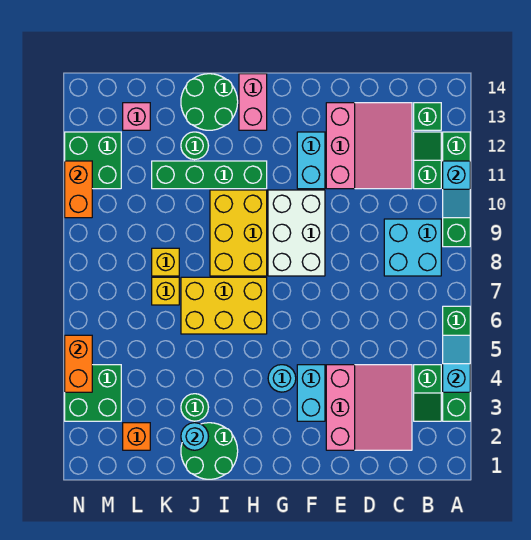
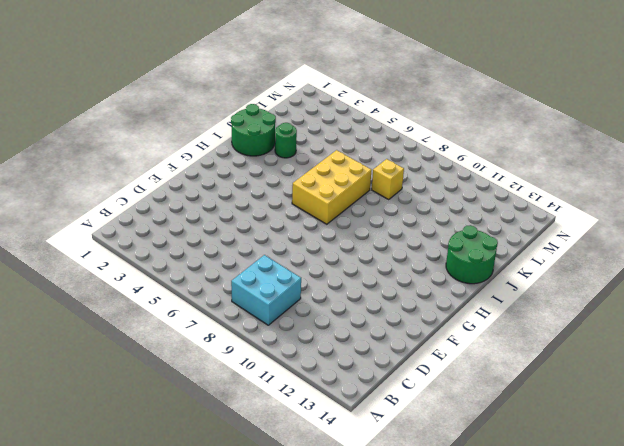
none -> green 1x4 brick [443,306,470,421]
none -> green 1x4 brick [443,132,470,247]
none -> green 1x2 slope [414,365,441,421]
none -> green 1x2 slope [414,132,441,189]

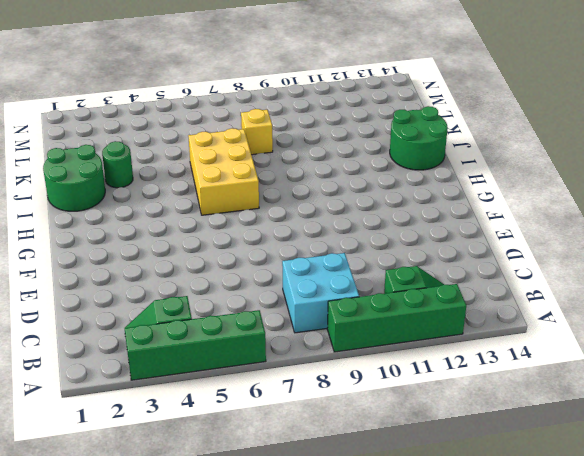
none -> green 1x1 brick [414,103,441,130]
none -> pink 3x3 slope [326,365,412,450]
none -> pink 3x3 slope [326,103,412,189]
none -> cyan 1x2 brick [297,365,325,421]

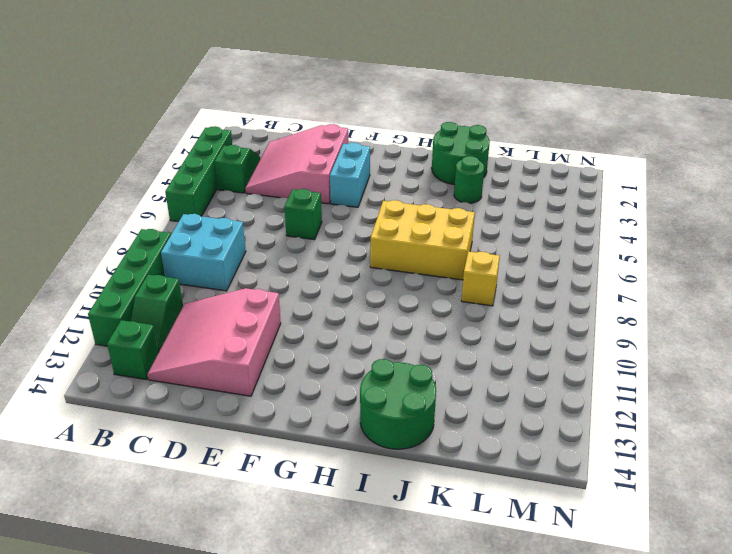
green 1x1 brick [284,189,322,240] -> none
none -> white 2x3 brick [268,190,325,276]
none -> cyan 1x2 brick [297,132,325,189]
none -> cyan 1x1 round brick [268,365,296,392]
none -> yellow 2x3 brick [210,190,267,276]

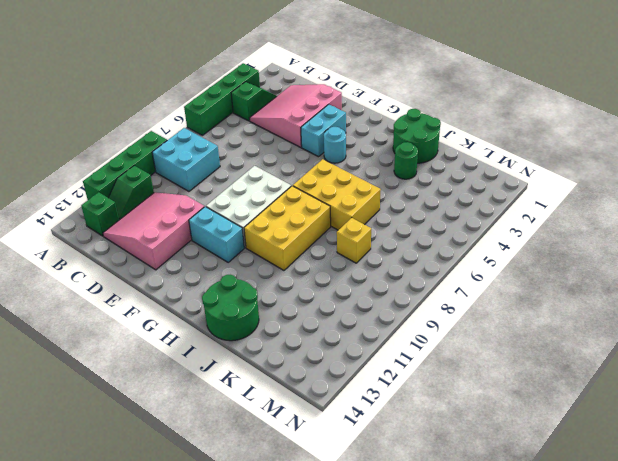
cyan 1x2 brick [189,207,244,262] -> cyan 1x2 brick turned to [297,132,325,189]
none -> green 1x4 brick [152,161,267,189]
none -> pink 1x2 brick [239,74,267,130]
none -> green 1x1 round brick [181,132,209,160]
none -> yellow 1x1 brick [152,277,179,305]

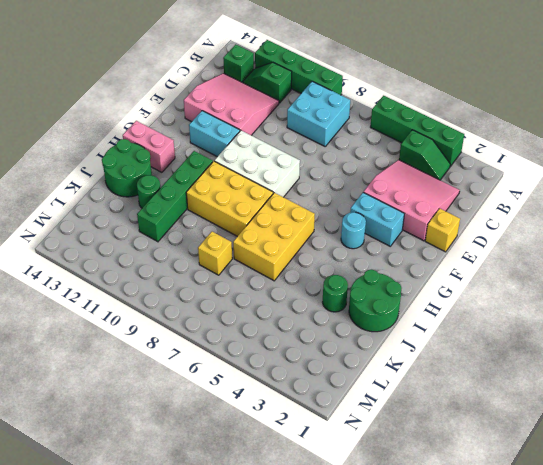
yellow 1x1 brick [425,208,460,252] -> yellow 1x1 brick moved to [152,277,179,305]
none -> orange 1x1 brick [123,423,150,450]
none -> pink 1x1 brick [123,103,150,130]
none -> green 2x2 brick [65,365,121,421]
none -> green 2x2 brick [65,132,121,189]

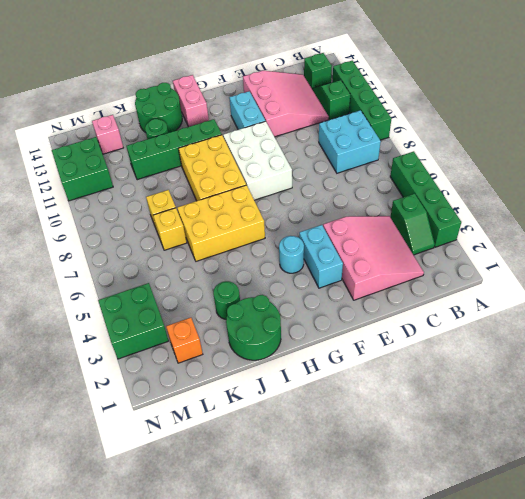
none -> cyan 1x2 slope [443,335,470,392]
none -> cyan 1x2 slope [443,161,470,218]
none -> cyan 1x1 round brick [181,423,208,450]
none -> orange 1x2 brick [65,335,92,392]

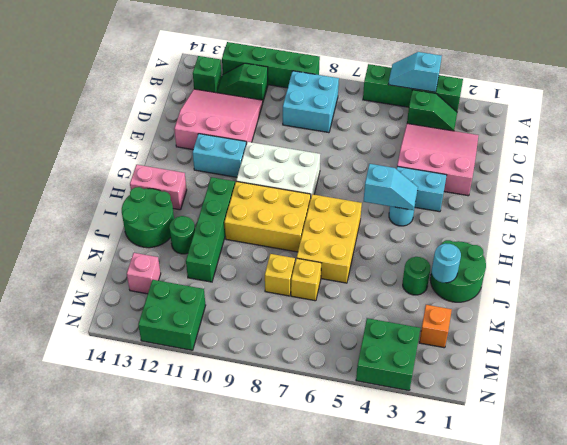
cyan 1x2 slope [363,164,418,210] -> cyan 1x2 slope moved to [443,161,470,218]
none -> orange 1x2 brick [65,335,92,392]
none -> orange 1x2 brick [65,161,92,218]

